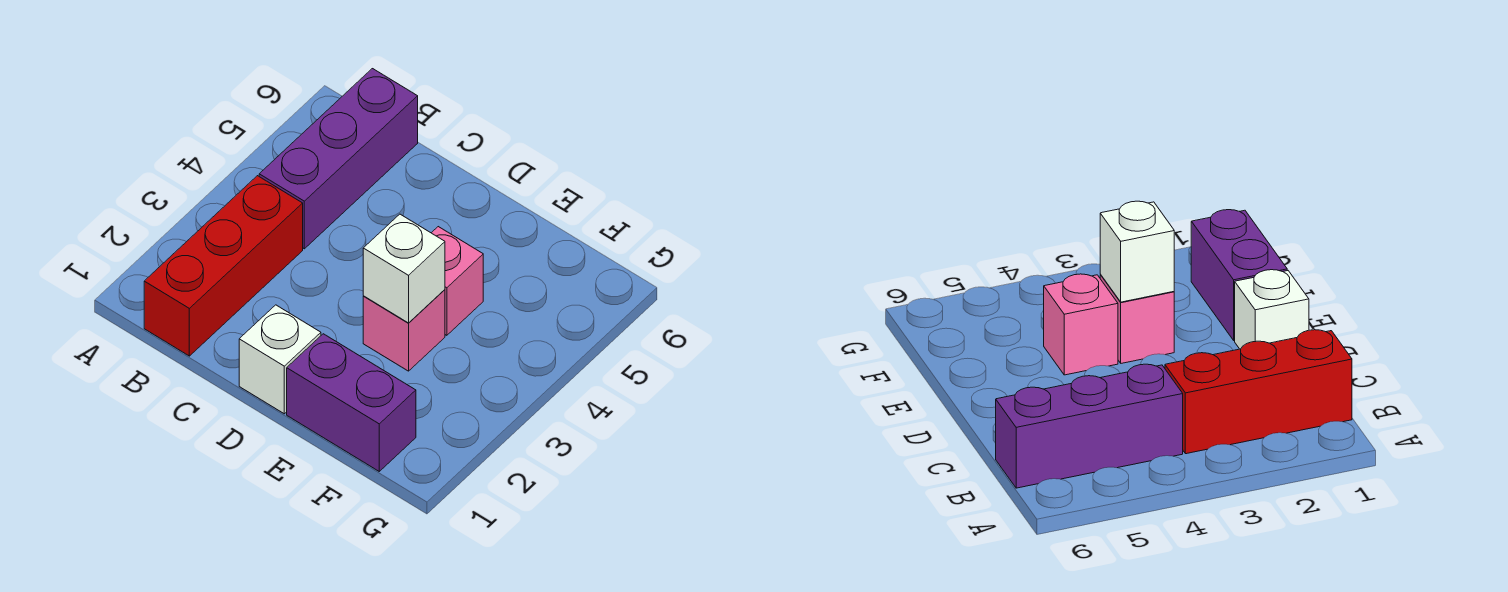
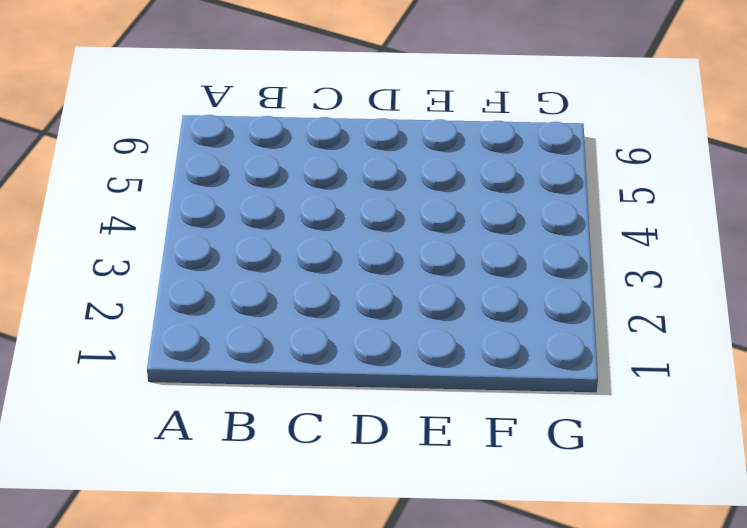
none -> red 1x3 brick [144,176,303,356]
none -> purple 1x3 brick [259,69,418,249]

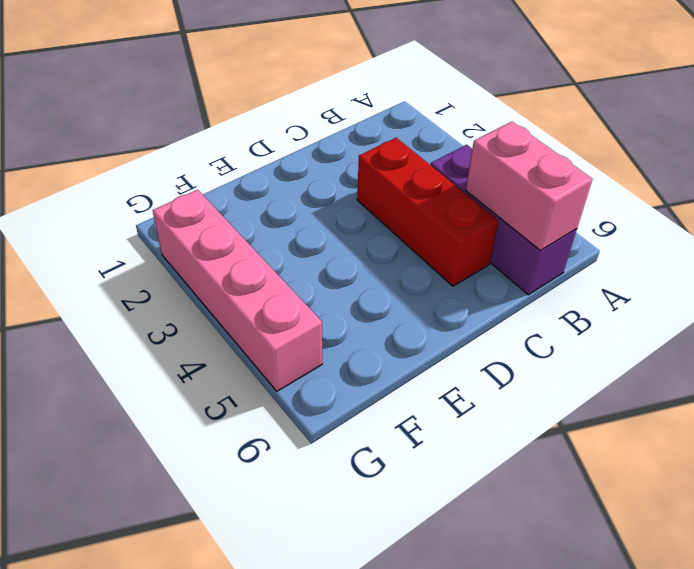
pink 1x2 brick [466,122,592,250] -> none
red 1x3 brick [357,138,499,286] -> red 1x3 brick moved to [144,176,303,356]
pink 1x4 brick [153,190,322,391] -> none
none -> white 1x1 brick [239,305,321,414]
none -> purple 1x2 brick [287,334,416,471]

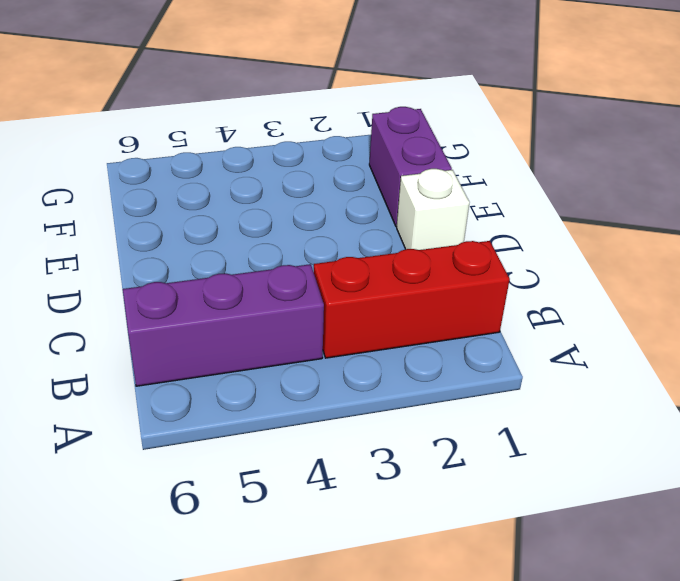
none -> pink 1x1 brick [363,290,445,371]
none -> pink 1x1 brick [432,227,483,335]

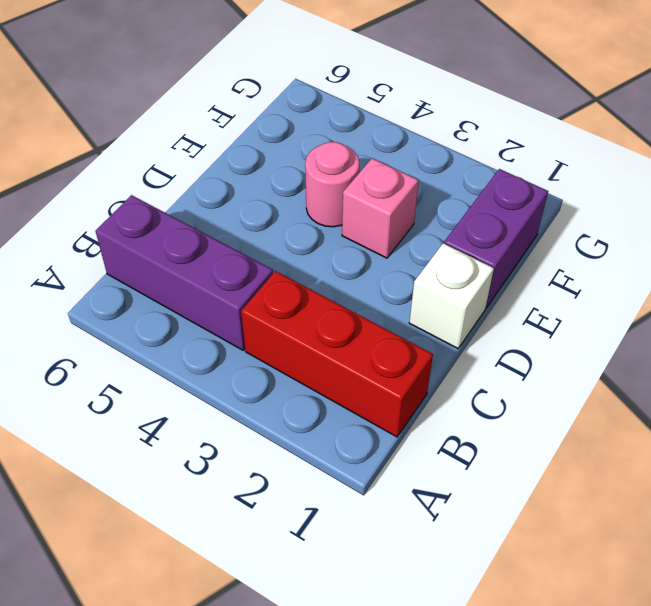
pink 1x1 round brick [305,142,359,227] -> pink 1x1 brick [432,227,483,335]
none -> white 1x1 brick [363,214,445,323]

